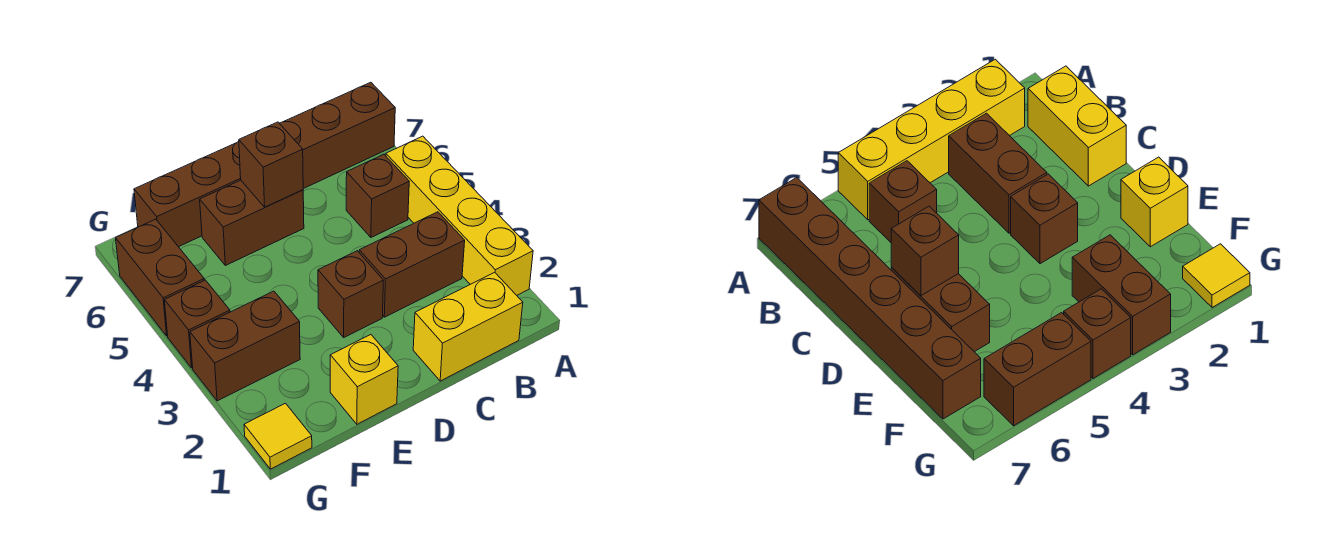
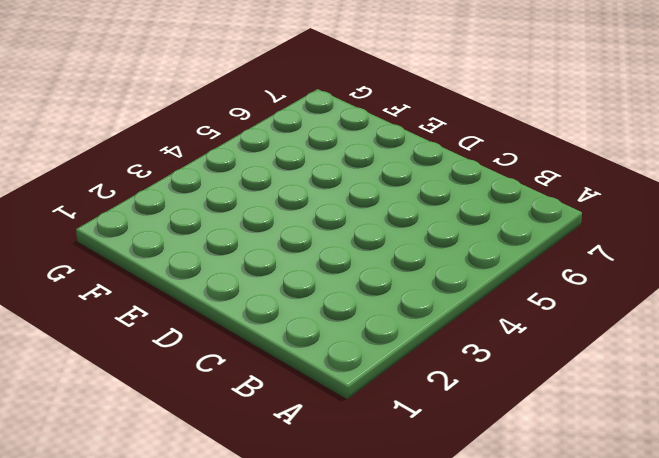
none -> yellow 1x4 brick [386,136,533,295]
none -> brown 1x6 brick [134,82,395,247]
none -> yellow 1x2 brick [413,272,523,381]

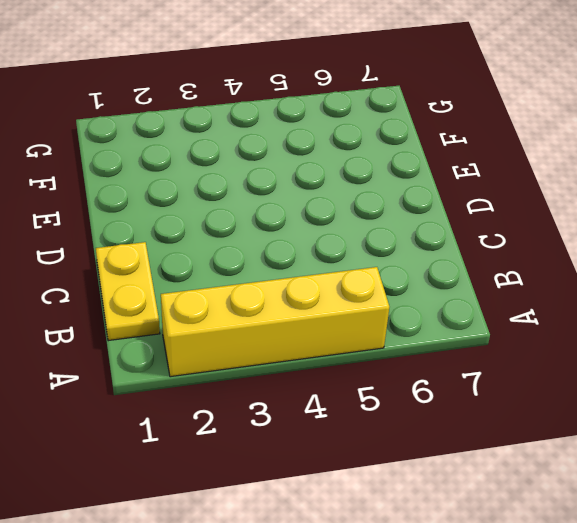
yellow 1x2 plate [96,242,160,341] -> yellow 1x2 brick [413,272,523,381]
none -> brown 1x6 brick [134,82,395,247]
none -> brown 1x2 brick [359,212,465,317]
none -> brown 1x1 brick [346,154,409,237]

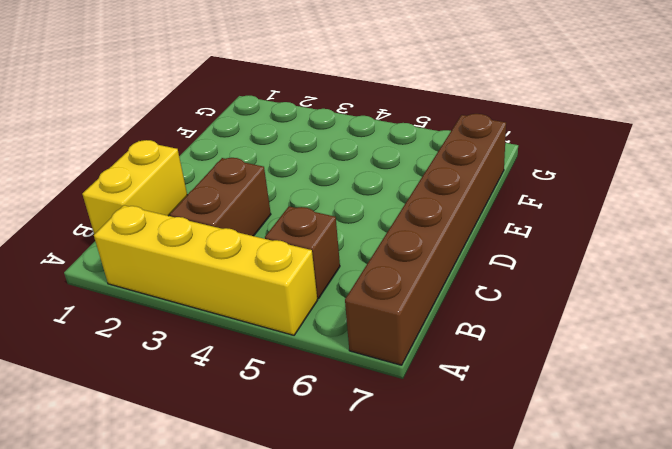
none -> brown 1x1 brick [318,251,383,337]
none -> brown 1x2 brick [200,180,304,266]
none -> yellow 1x1 brick [330,335,398,424]

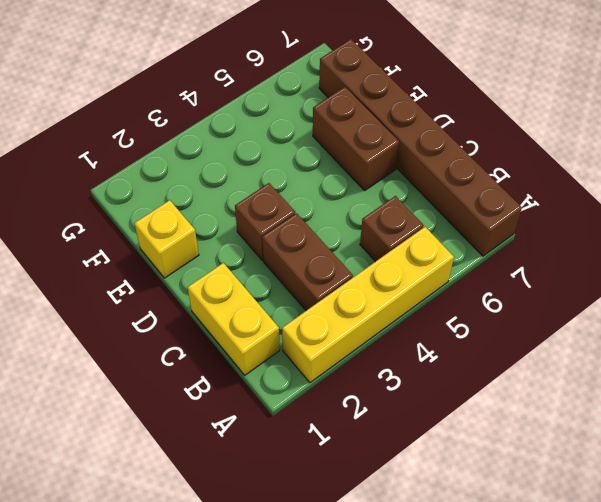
none -> brown 1x2 brick [190,291,300,401]
none -> yellow 1x1 tile [244,403,312,469]
none -> brown 1x1 brick [164,280,230,368]

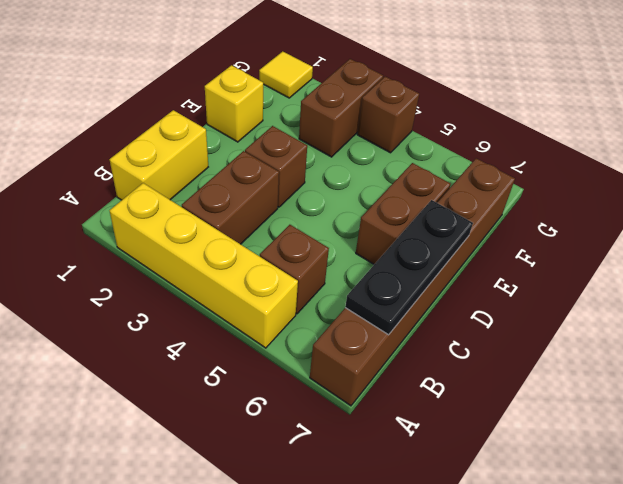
black 1x3 plate [345,200,473,335] -> none
none -> brown 1x2 brick [116,219,204,336]
none -> brown 1x1 brick [239,122,303,207]

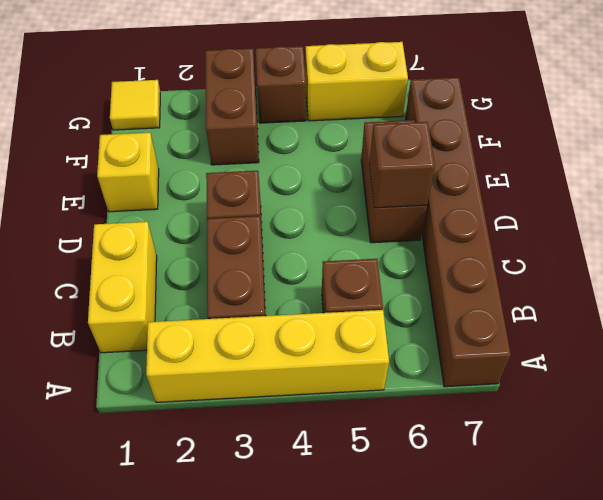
yellow 1x2 brick [305,42,408,121] -> brown 1x2 brick [116,219,204,336]

